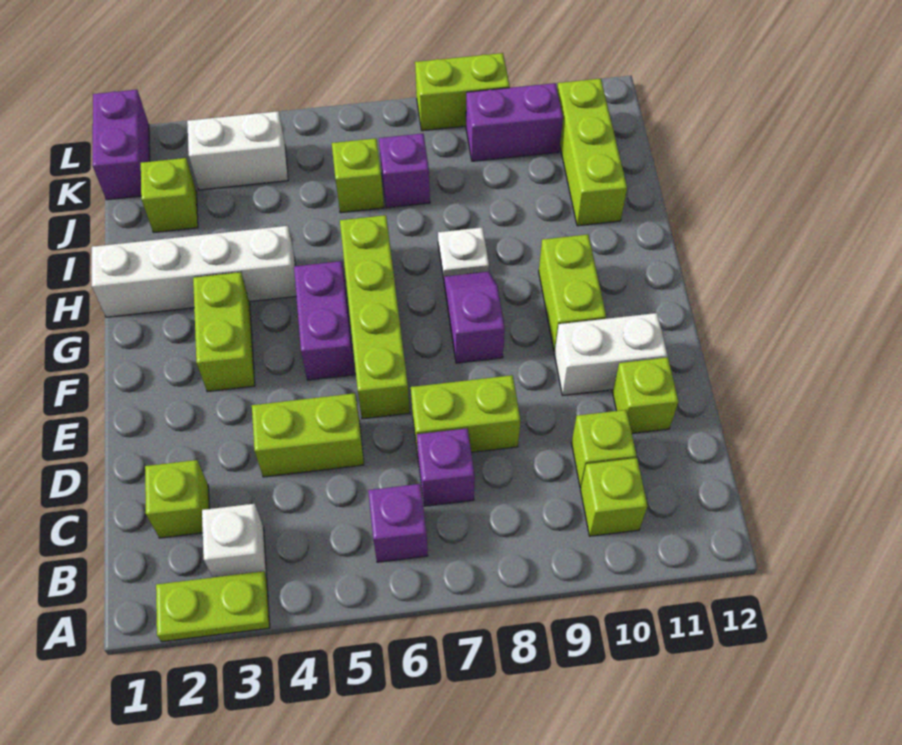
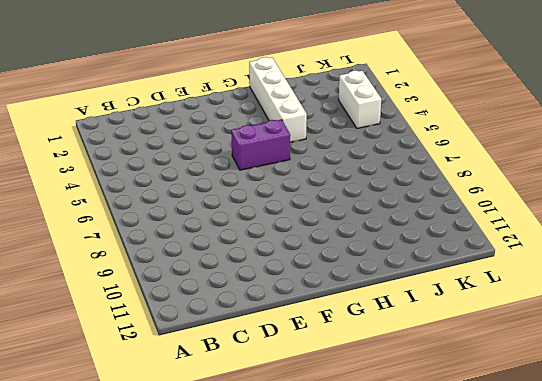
none -> lime 1x2 plate [156,571,270,642]
none -> white 1x1 brick [202,504,267,577]
none -> purple 1x1 brick [368,484,428,562]

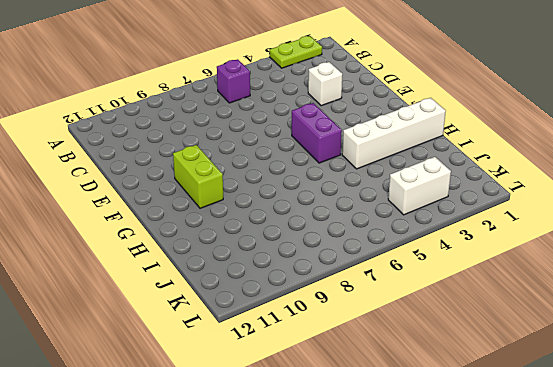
white 1x1 brick [308,62,342,106] -> white 1x1 brick moved to [202,504,267,577]
none -> lime 1x1 brick [581,458,648,536]
none -> lime 1x1 brick [145,460,209,538]
none -> purple 1x1 brick [417,428,475,506]

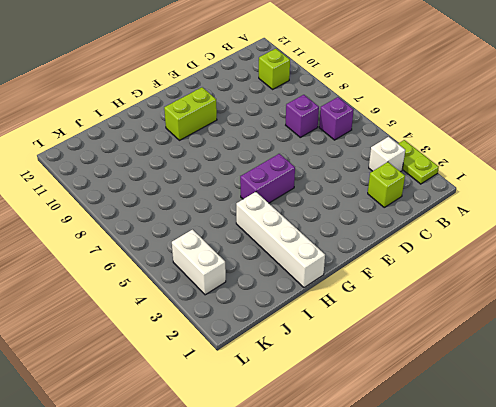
none -> lime 1x1 brick [572,410,637,488]
none -> lime 1x2 brick [252,393,364,477]
none -> lime 1x2 brick [411,375,521,454]

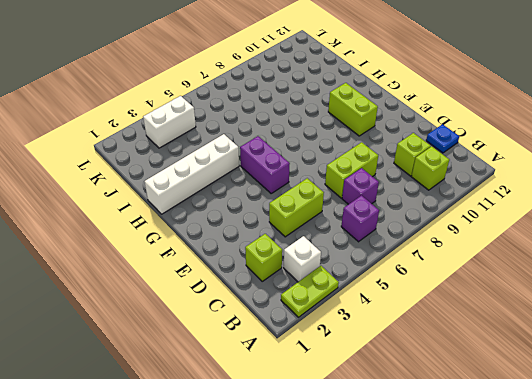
blue 1x1 plate [426,124,459,153] -> none
none -> lime 1x1 brick [613,357,679,433]
none -> lime 1x4 brick [340,215,410,419]
none -> white 1x2 brick [554,313,667,395]

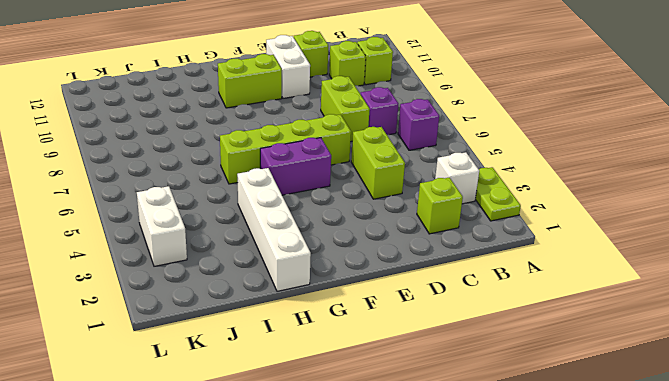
none -> lime 1x2 brick [193,272,255,392]
none -> purple 1x2 slope [444,272,505,363]
none -> white 1x1 plate [438,227,489,279]

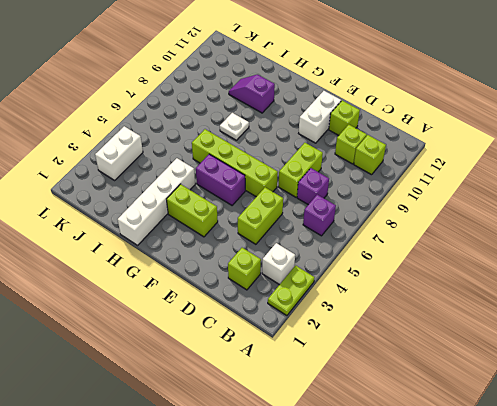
purple 1x2 slope [229,74,275,113] -> purple 1x2 slope moved to [444,272,505,363]
none -> lime 1x2 brick [539,234,606,352]
none -> lime 1x3 brick [557,79,627,226]
none -> lime 1x1 brick [141,158,198,232]

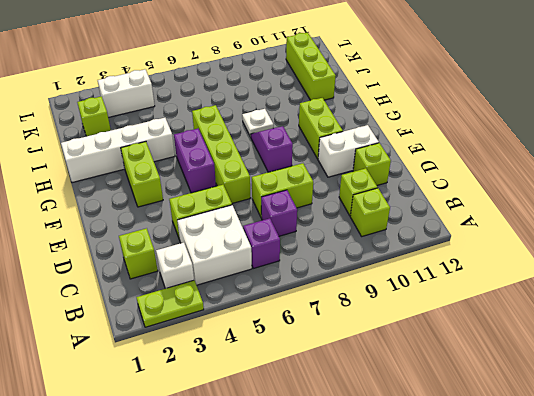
white 2x2 brick [177,205,252,285] -> none
none -> lime 1x1 brick [332,138,384,213]
none -> purple 1x1 brick [379,134,430,208]
none -> purple 1x2 brick [92,90,150,200]

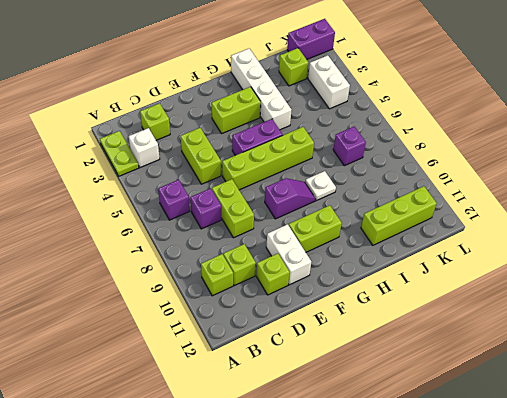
none -> lime 1x1 brick [332,138,384,213]
none -> purple 1x2 brick [466,83,563,161]
none -> lime 1x2 brick [415,53,510,131]

